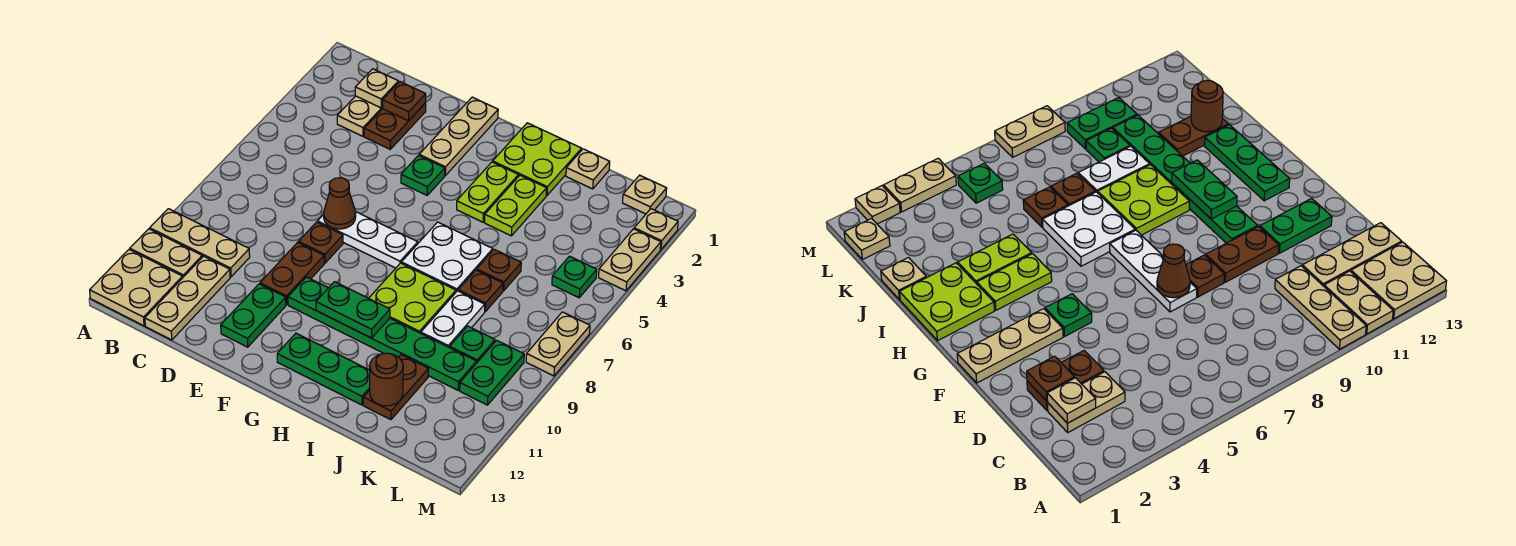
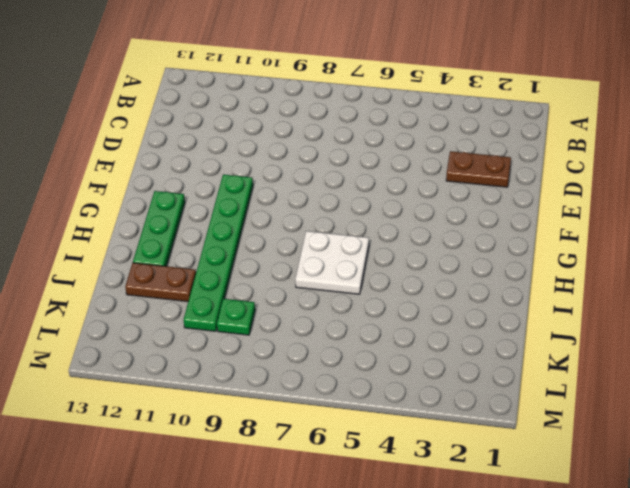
none -> tan 1x3 plate [150,209,250,277]
none -> tan 1x2 plate [130,229,202,277]
none -> tan 2x2 plate [90,250,183,326]
none -> tan 1x2 plate [337,96,383,136]

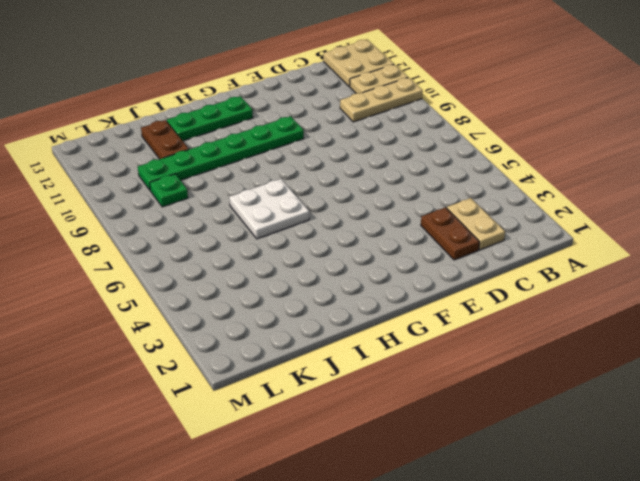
none -> tan 1x3 plate [145,256,230,340]
none -> white 1x3 plate [318,211,418,268]
none -> brown 1x1 plate [299,222,343,263]
none -> brown 1x2 plate [260,242,324,305]

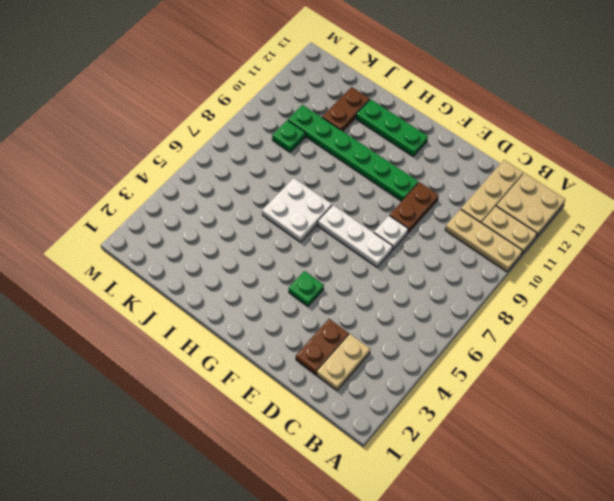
white 1x1 plate [374,216,408,250] -> brown 1x1 plate [299,222,343,263]
none -> green 1x2 plate [221,284,286,347]
none -> tan 1x3 plate [419,97,498,175]
none -> lime 2x2 plate [493,123,582,195]
none -> lime 1x2 plate [457,162,518,222]

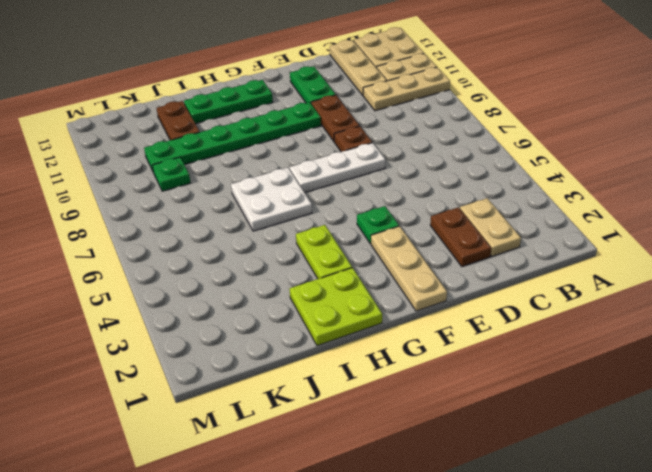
none -> lime 2x2 plate [369,263,456,333]
none -> lime 1x2 plate [485,175,547,236]
none -> tan 1x1 plate [566,149,610,189]
none -> brown 1x1 plate [477,249,521,291]

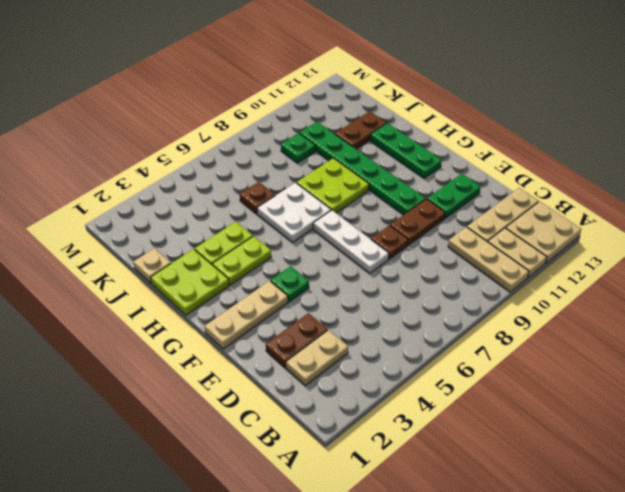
none -> brown 1x1 plate [458,270,503,312]
none -> white 1x2 plate [421,291,485,348]
none -> tan 1x1 plate [623,175,667,214]
none -> green 1x1 plate [552,256,597,298]

